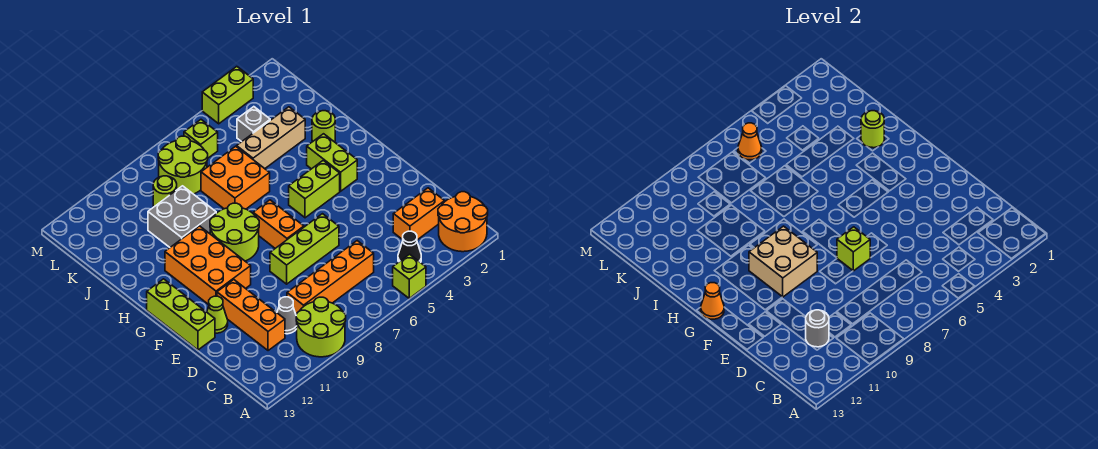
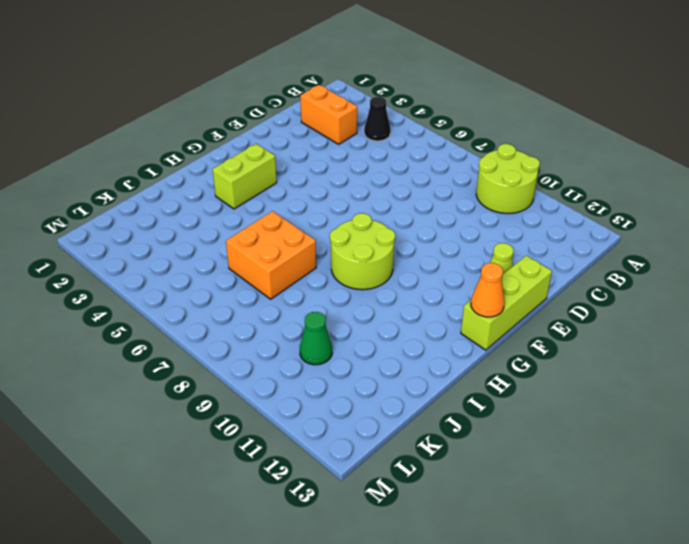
green 1x1 cone [300,312,332,365] -> none
none -> orange 2x2 round brick [438,192,488,252]
none -> lime 1x1 brick [393,254,426,298]
none -> orange 1x4 brick [287,241,374,314]
none -> grey 1x1 cone [277,297,297,334]

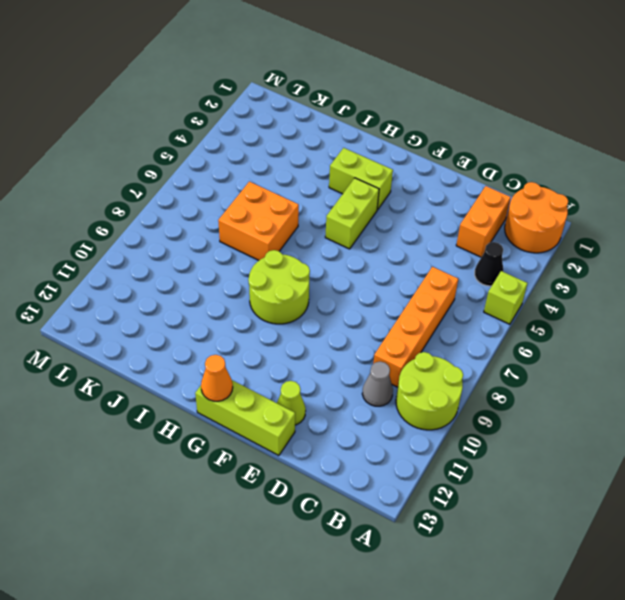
none -> orange 1x3 brick [217,280,285,351]
none -> lime 1x3 brick [270,214,339,284]
none -> orange 1x2 brick [253,200,304,248]
none -> orange 2x3 brick [165,226,251,305]

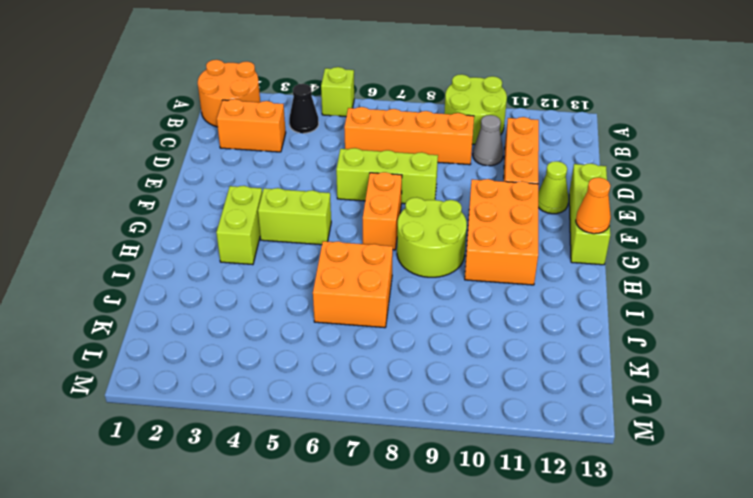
none -> lime 1x1 round brick [312,111,335,142]
none -> grey 2x2 brick [148,186,216,247]
none -> tan 1x3 brick [237,107,305,169]
none -> grey 1x1 brick [237,107,270,142]

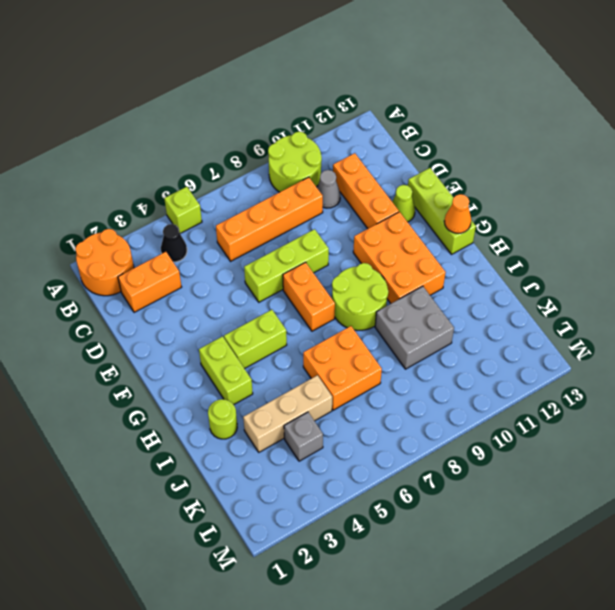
none -> lime 2x2 round brick [158,136,208,194]
none -> lime 1x1 round brick [153,176,177,207]
none -> lime 1x1 brick [184,120,218,158]
none -> lime 1x2 brick [202,67,253,124]

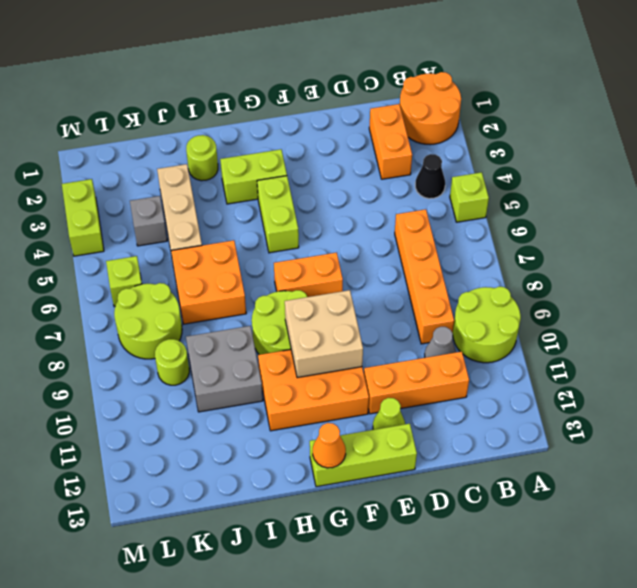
none -> lime 1x3 brick [270,214,339,284]
none -> grey 1x1 round brick [806,310,829,347]
none -> lime 1x1 brick [837,227,870,271]
none -> lime 1x1 round brick [861,111,884,148]

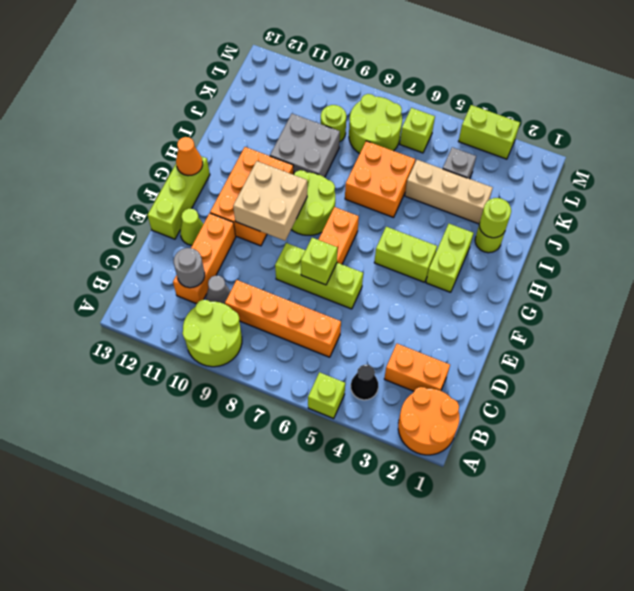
none -> orange 1x1 cone [738,123,762,160]

